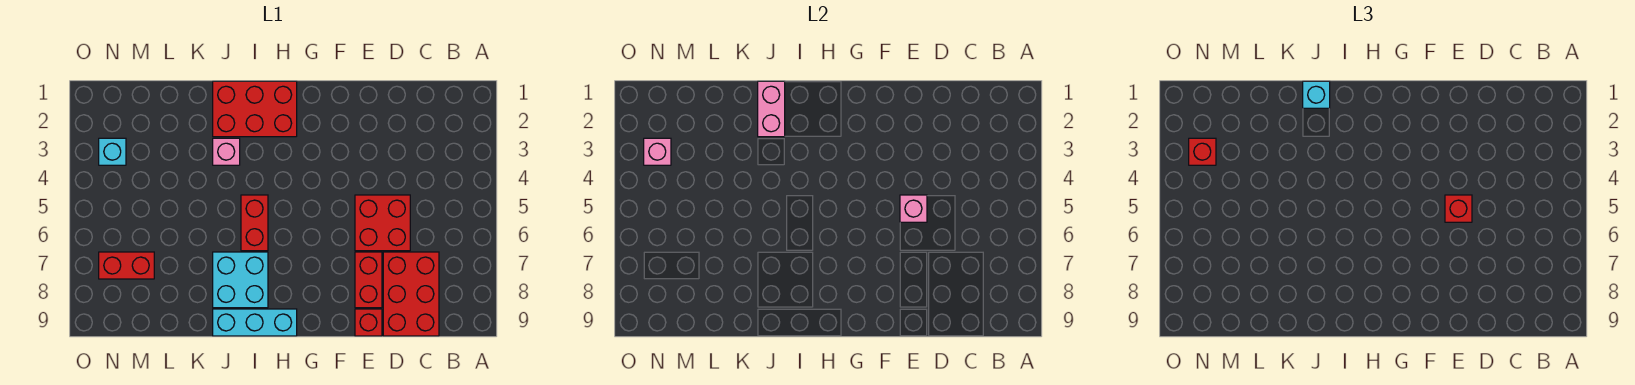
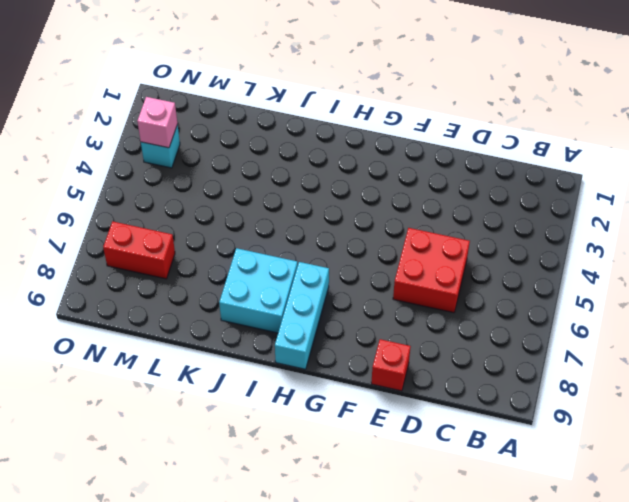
cyan 1x3 brick [275,262,329,369] -> cyan 1x3 brick turned to [213,309,297,336]
none -> red 2x3 brick [383,252,439,336]
none -> red 1x2 brick [355,252,382,308]
none -> red 2x3 brick [213,81,297,137]

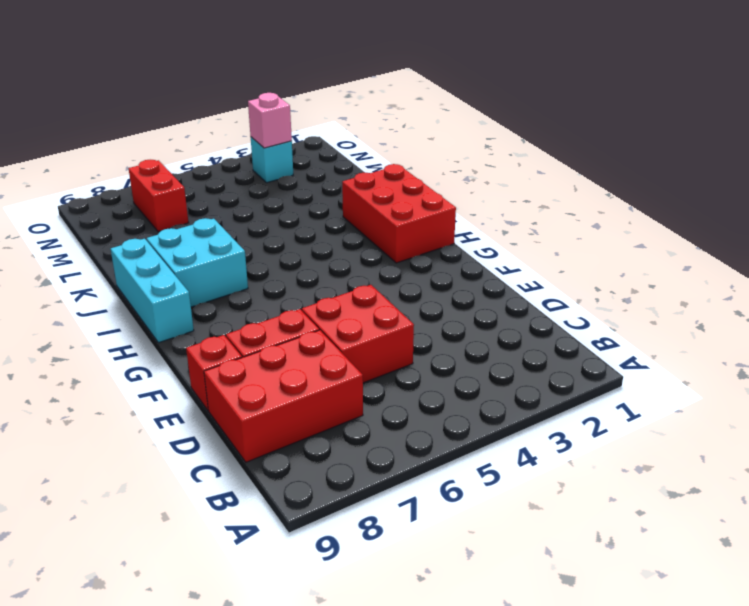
none -> red 1x2 brick [241,195,268,251]
none -> pink 1x1 brick [213,138,240,165]
none -> pink 1x1 brick [900,195,927,222]

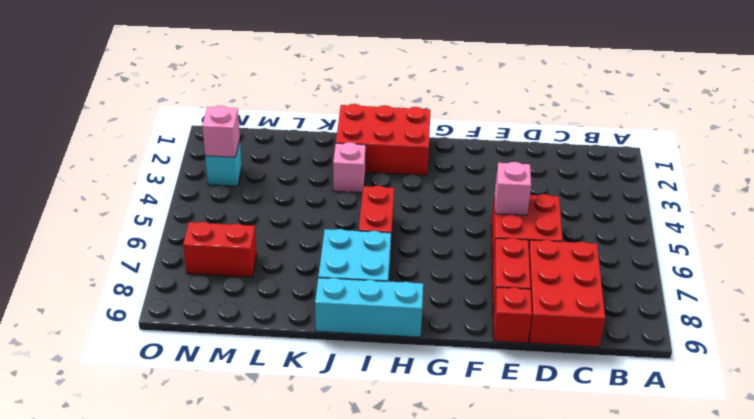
none -> pink 1x2 brick [758,81,785,137]
none -> red 1x1 brick [1445,195,1472,222]
none -> cyan 1x1 brick [1303,81,1330,108]

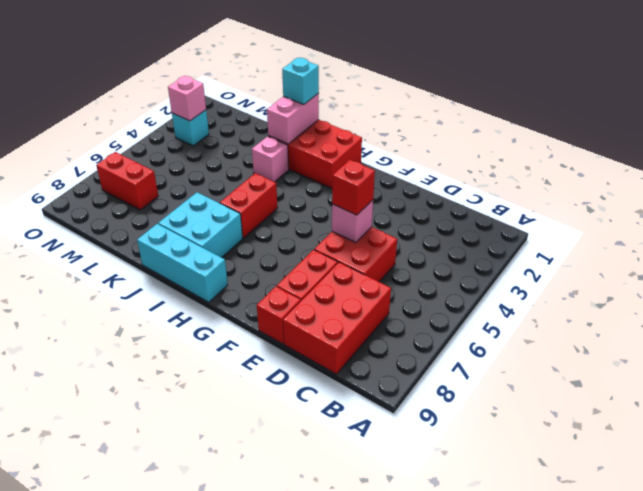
none -> red 1x1 brick [1189,138,1216,165]

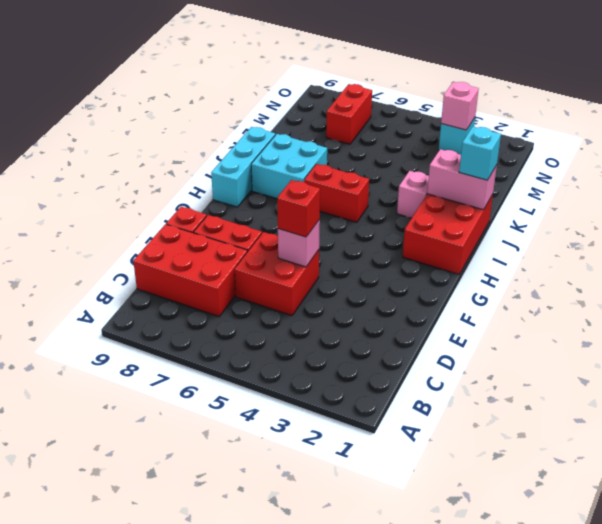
none -> red 1x1 brick [1189,138,1216,165]

